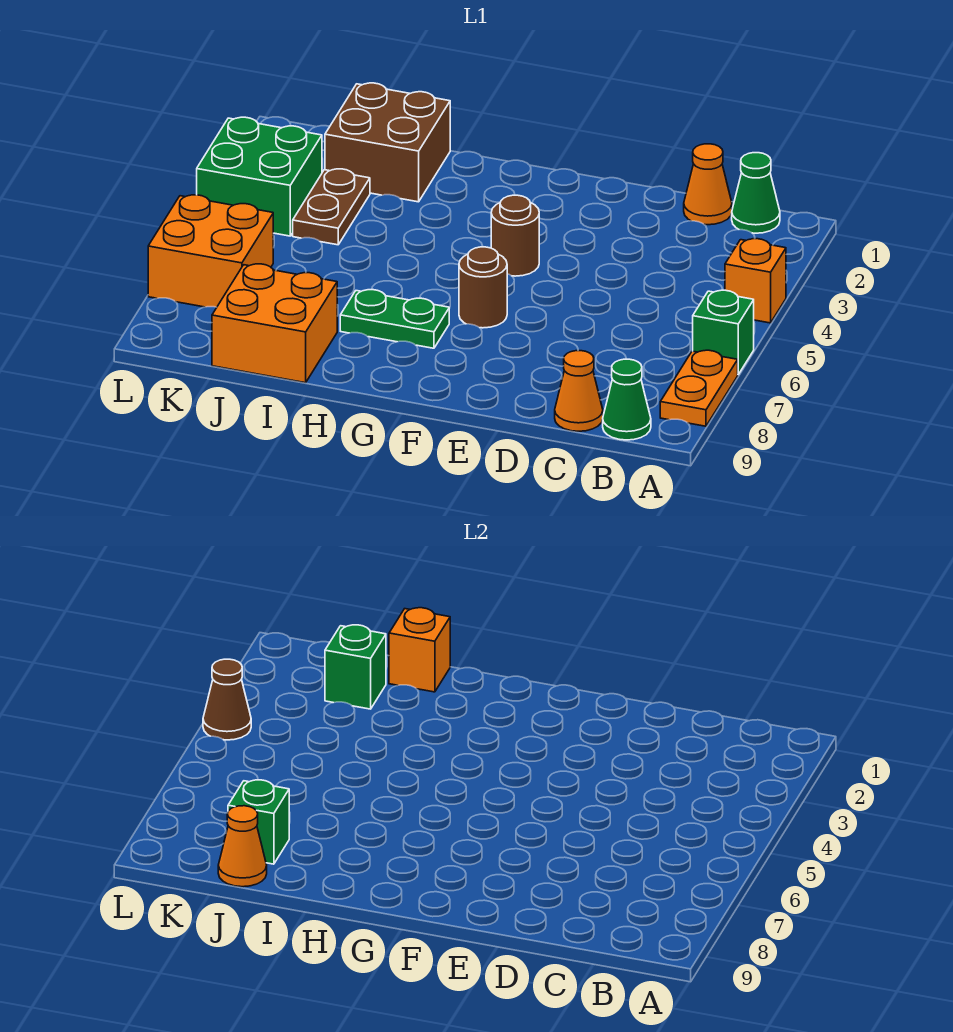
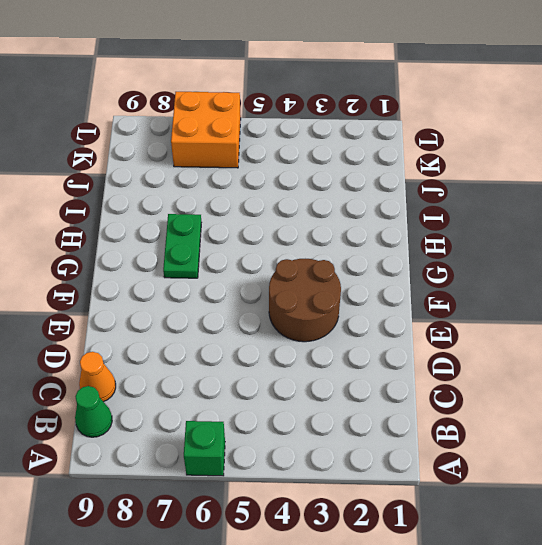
brown 2x2 round brick [269,259,341,342] -> brown 1x1 round brick [491,195,539,276]
none -> orange 1x1 brick [725,239,786,323]
none -> orange 1x2 plate [660,350,738,426]
none -> green 1x1 cone [732,153,780,233]

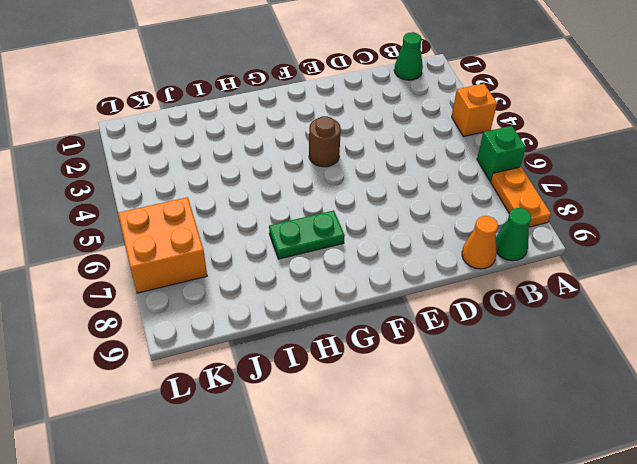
none -> orange 1x1 cone [684,144,732,225]
none -> brown 1x1 round brick [459,247,507,328]
none -> brown 2x2 brick [325,83,450,202]

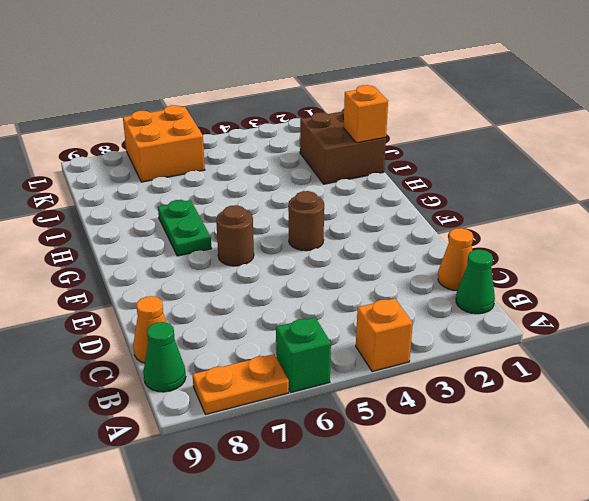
none -> orange 2x2 brick [212,264,337,383]
none -> brown 1x2 plate [293,169,370,245]
none -> green 2x2 brick [197,117,322,236]

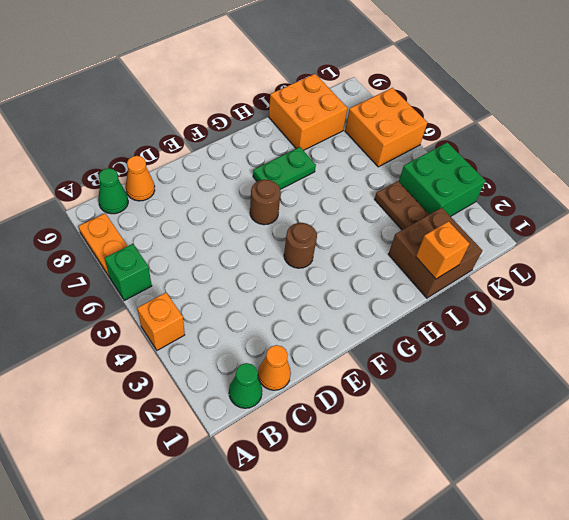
none -> green 1x1 brick [325,625,386,709]
none -> green 1x1 brick [228,780,289,864]
none -> orange 1x1 cone [218,806,267,887]

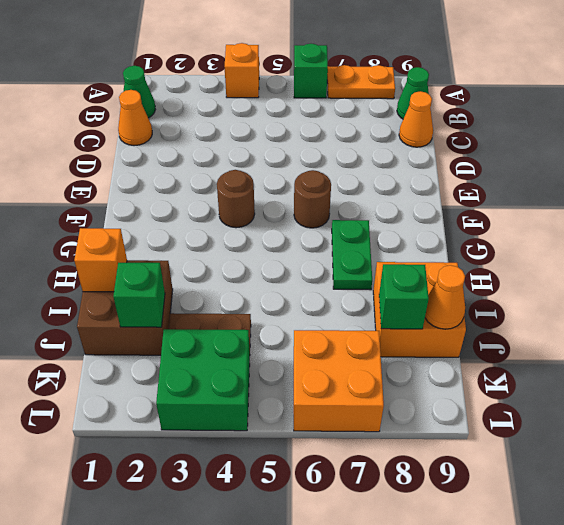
none -> brown 1x1 cone [203,659,251,740]

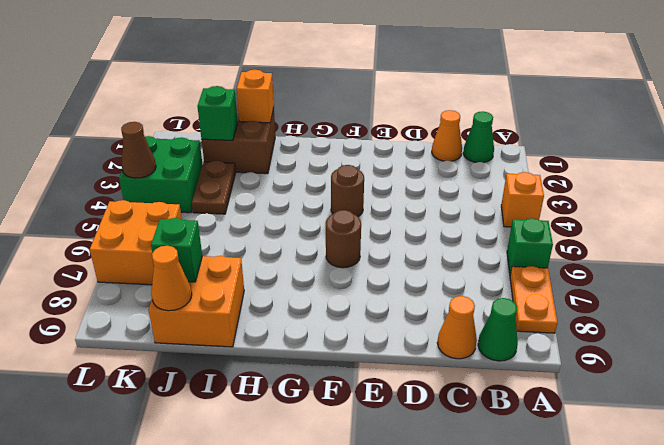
none -> green 1x2 plate [340,290,449,348]

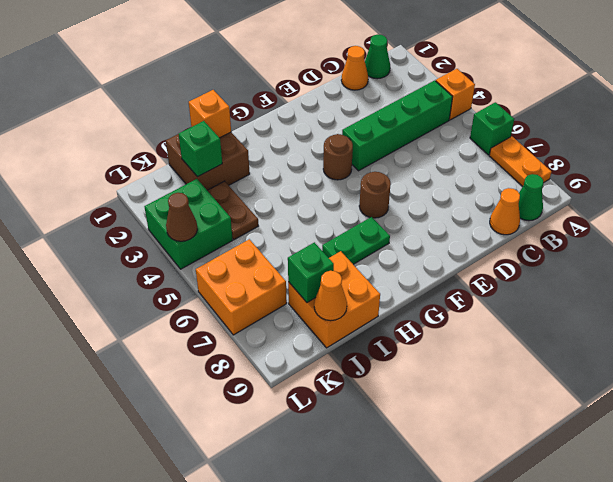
green 1x4 brick [342,80,452,171] -> none

